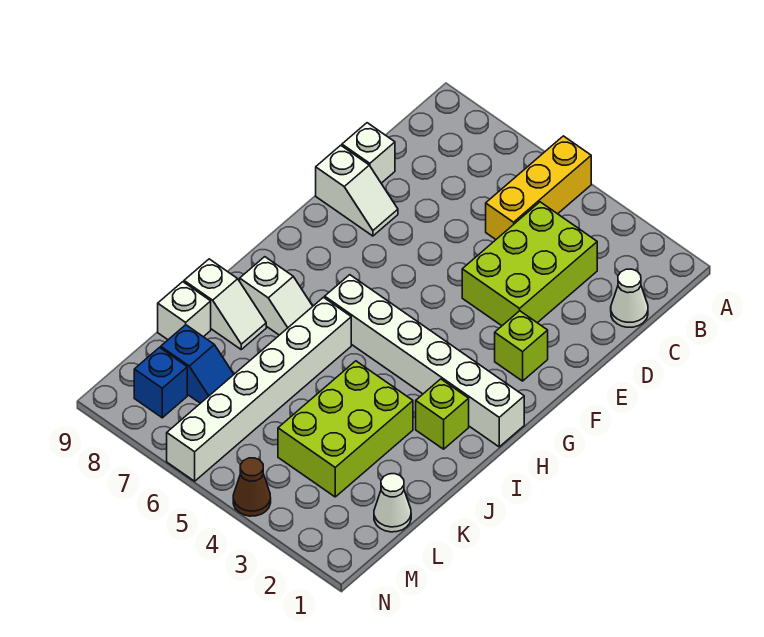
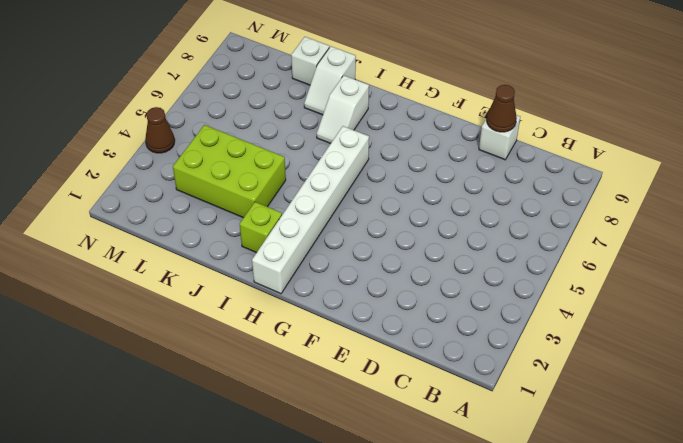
brown 1x1 cone [487,85,517,132] -> none
none -> yellow 1x3 brick [486,136,591,239]
none -> white 1x1 cone [611,269,648,327]
none -> lime 2x3 brick [462,202,597,326]

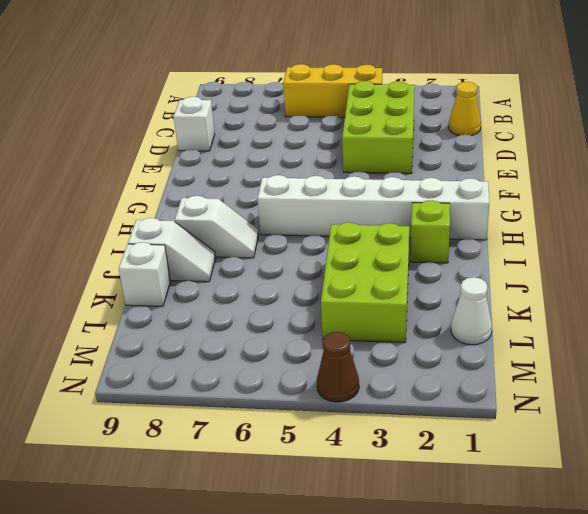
yellow 1x3 brick [283,64,382,117] -> yellow 1x3 brick turned to [486,136,591,239]
yellow 1x1 cone [449,82,481,136] -> white 1x1 cone [611,269,648,327]
none -> white 1x2 slope [316,145,398,236]
none -> lime 1x1 brick [495,311,548,381]
none -> white 1x6 brick [167,297,351,481]

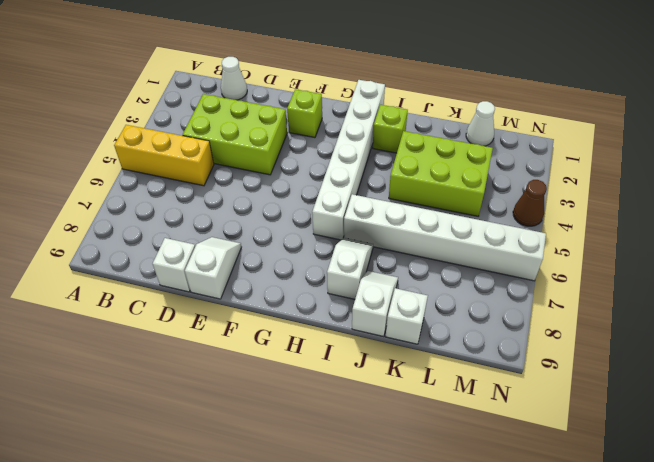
none -> blue 1x2 slope [161,325,234,403]
none -> blue 1x1 brick [134,348,187,418]

